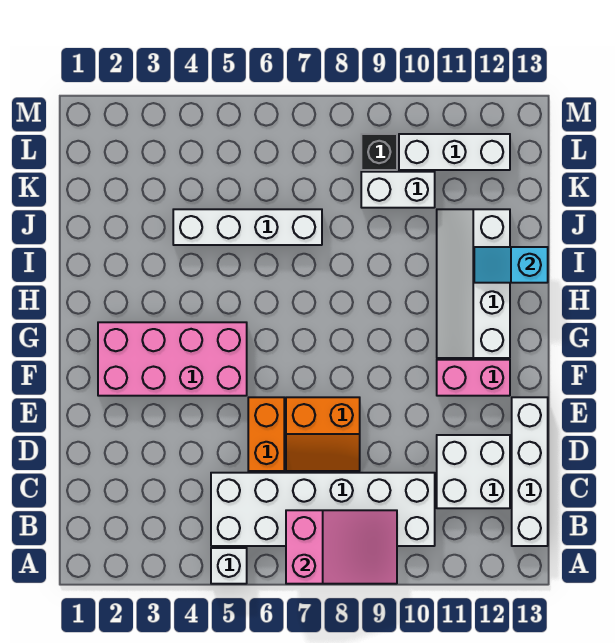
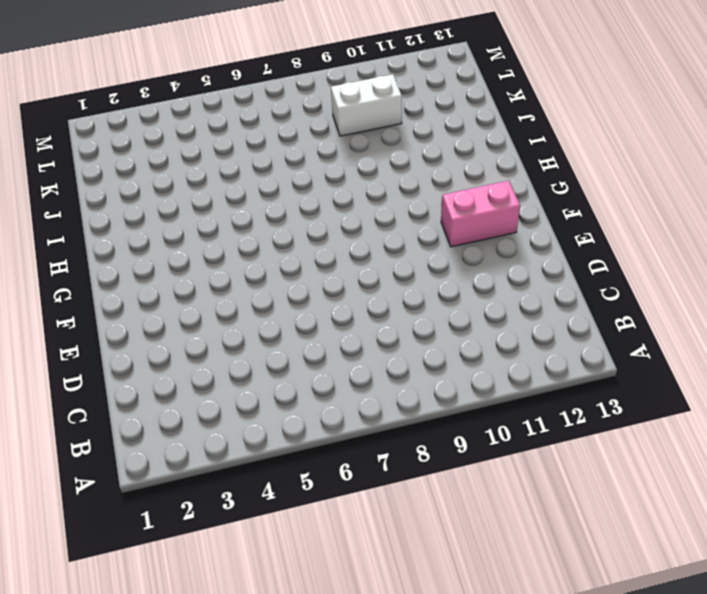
none -> white 1x1 brick [211,548,247,584]
none -> white 2x6 brick [211,473,435,546]
none -> white 1x4 brick [512,397,548,546]

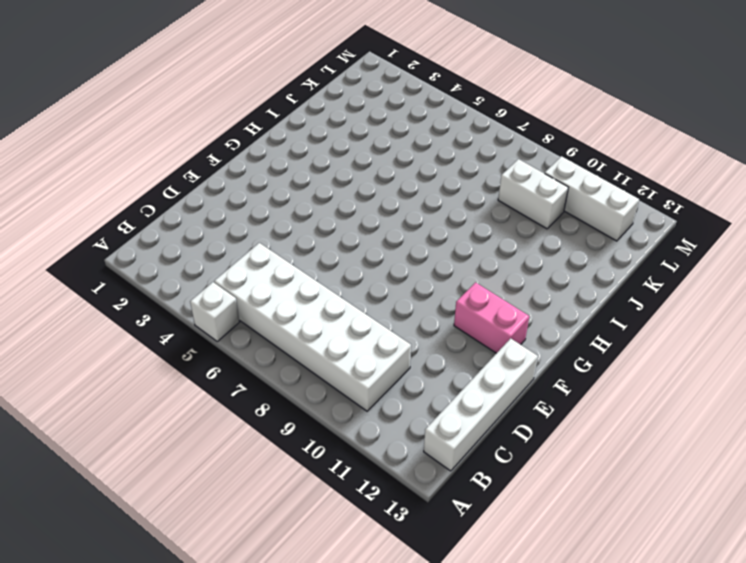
none -> white 2x2 brick [437,435,510,508]
none -> orange 1x2 brick [248,397,284,471]
none -> orange 2x2 slope [286,397,360,471]

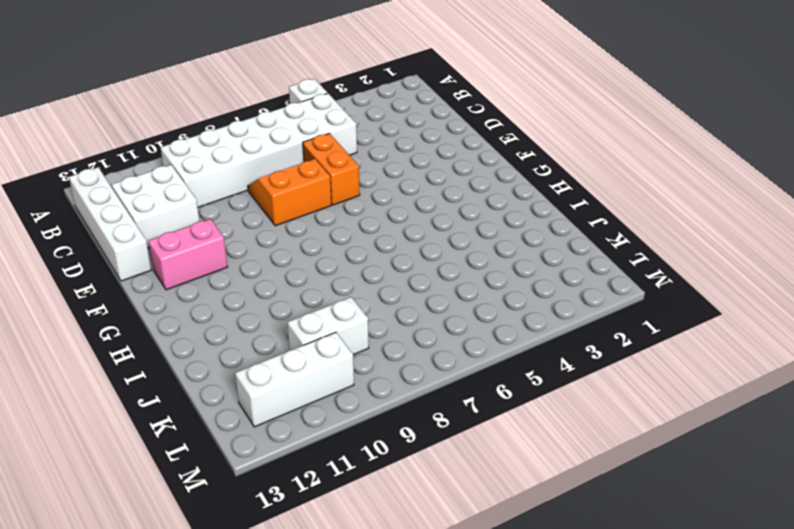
none -> pink 2x4 brick [98,322,247,396]
none -> white 2x4 slope [437,209,510,358]
none -> white 1x4 brick [173,209,322,245]

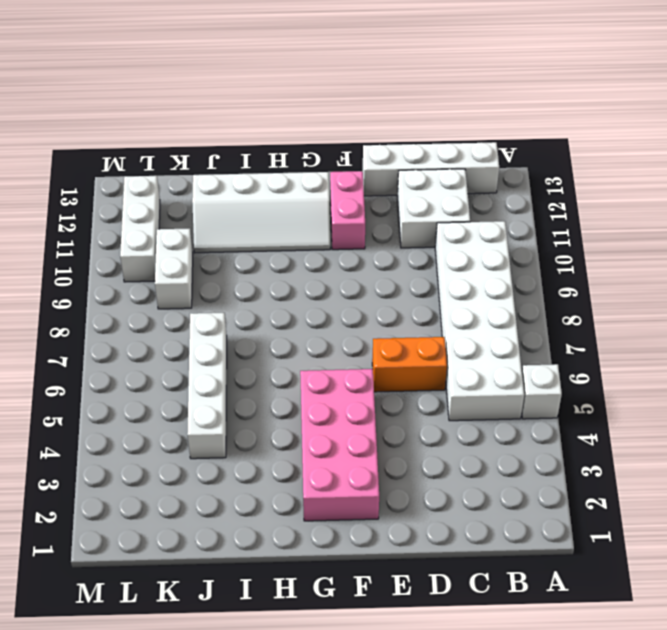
none -> orange 2x2 slope [286,397,360,471]
none -> black 1x1 brick [361,134,397,170]
none -> pink 2x3 slope [286,510,397,584]

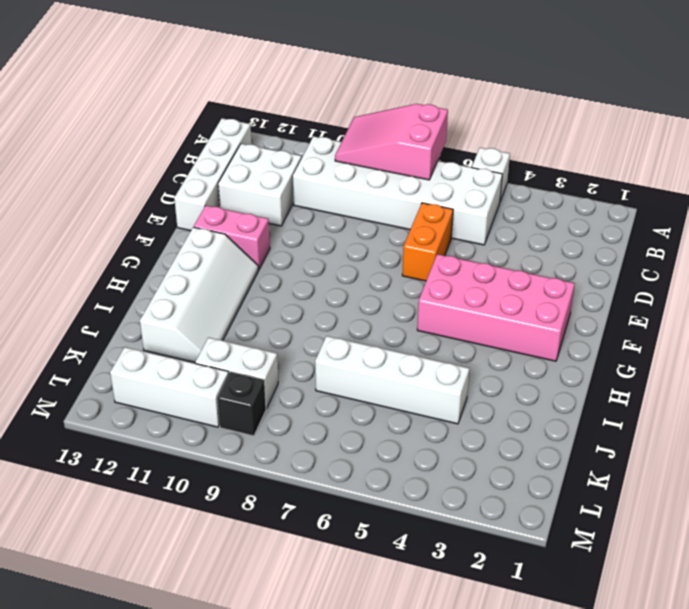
none -> orange 2x2 slope [286,397,360,471]
none -> cyan 1x2 slope [474,247,548,283]

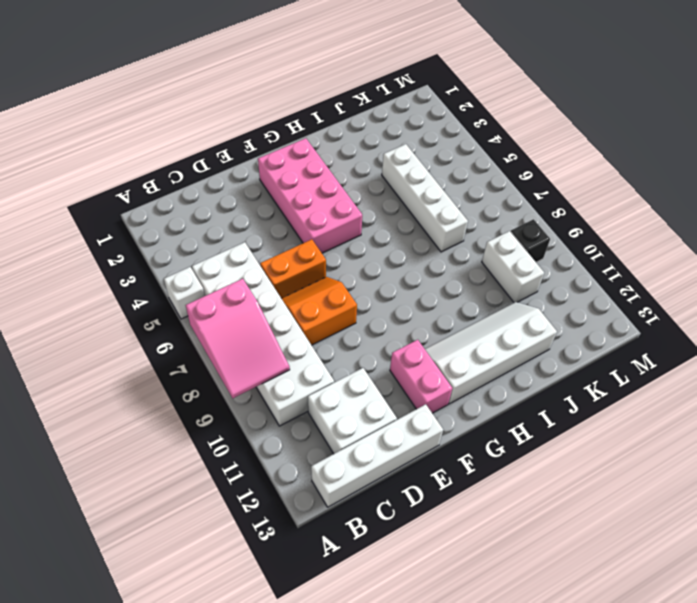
orange 2x2 slope [281,277,357,345] -> orange 2x2 slope turned to [286,397,360,471]
none -> white 1x3 brick [399,134,510,170]
none -> cyan 1x2 slope [474,247,548,283]

